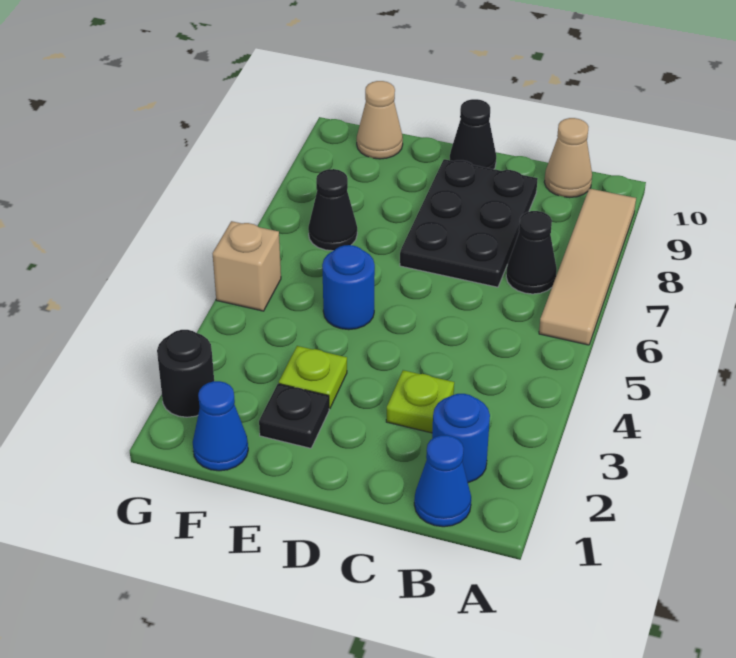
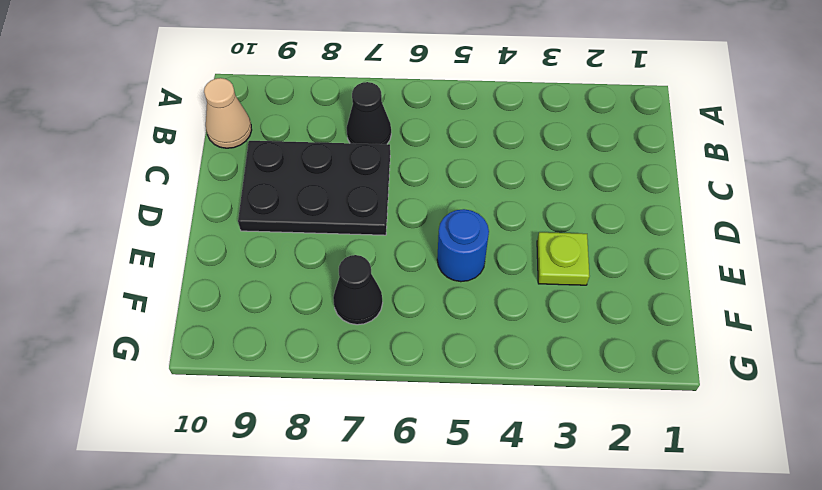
none -> tan 1x4 tile [539,188,636,345]
none -> blue 1x1 cone [414,435,471,527]
none -> blue 1x1 round brick [432,394,490,483]

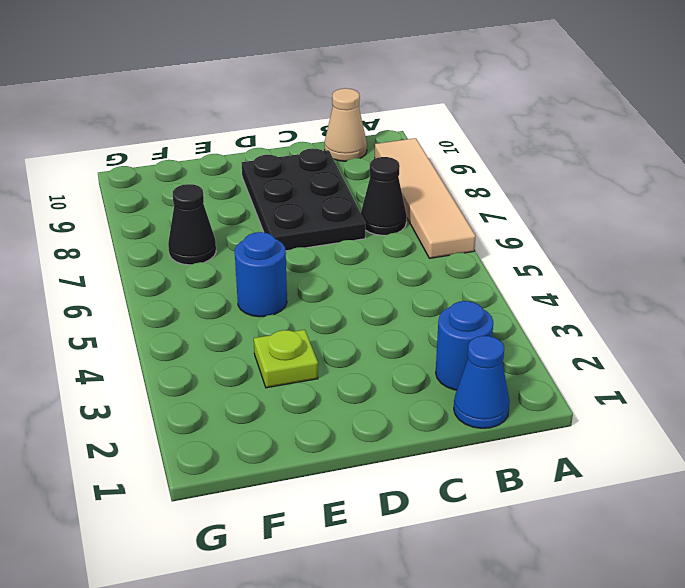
none -> lime 1x1 plate [386,370,454,433]
none -> black 1x1 cone [450,99,496,169]
none -> black 1x1 plate [259,384,329,448]

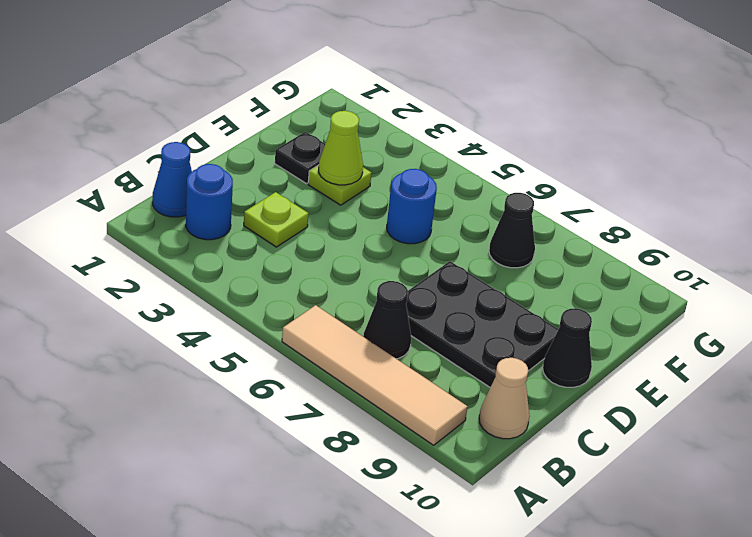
lime 1x1 cone [319,111,363,185] -> none
none -> blue 1x1 cone [193,381,248,471]
none -> tan 1x1 cone [357,81,403,159]
none -> black 1x1 round brick [157,330,214,417]

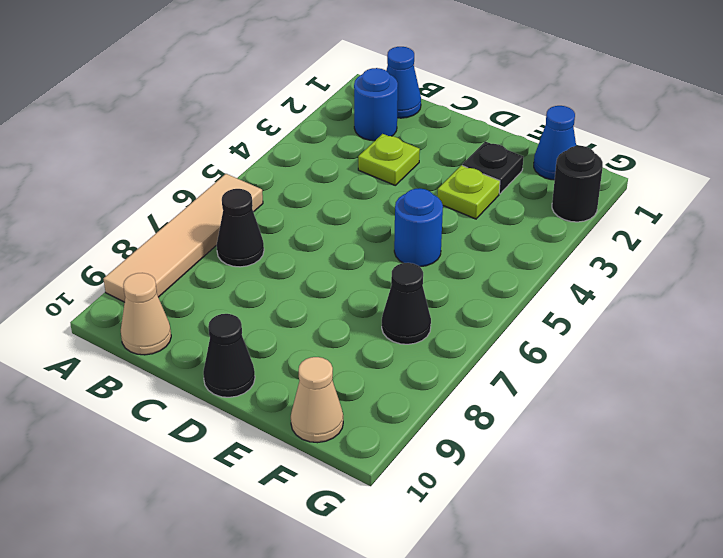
none -> black 2x3 plate [400,159,538,287]
none -> tan 1x1 brick [213,221,281,311]

